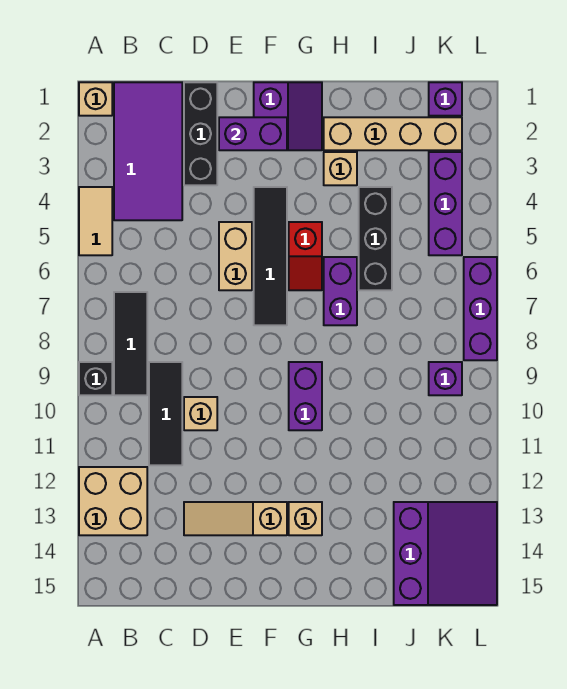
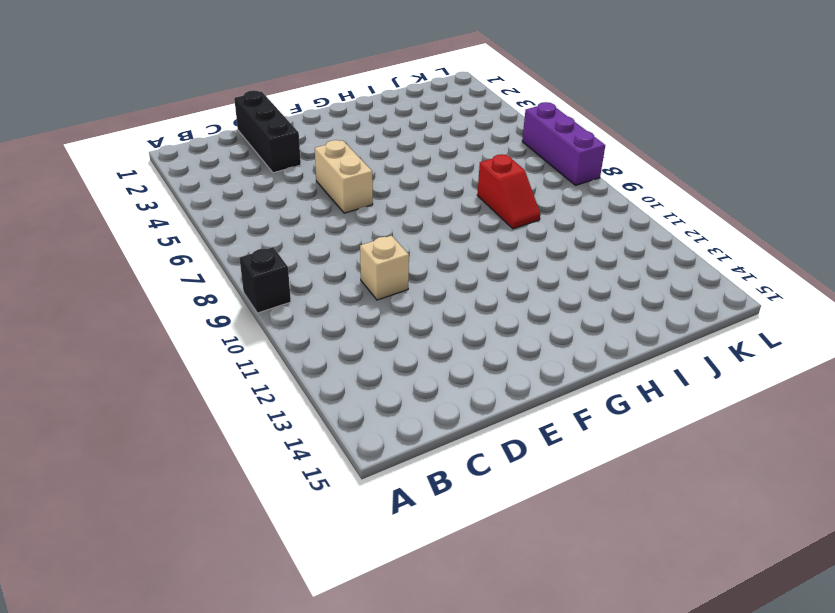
red 1x2 slope [477,154,540,229] -> red 1x2 slope moved to [289,222,322,290]
none -> tan 1x1 brick [79,82,112,116]
none -> tan 1x2 tile [79,187,112,255]
none -> tan 2x2 brick [79,467,147,535]

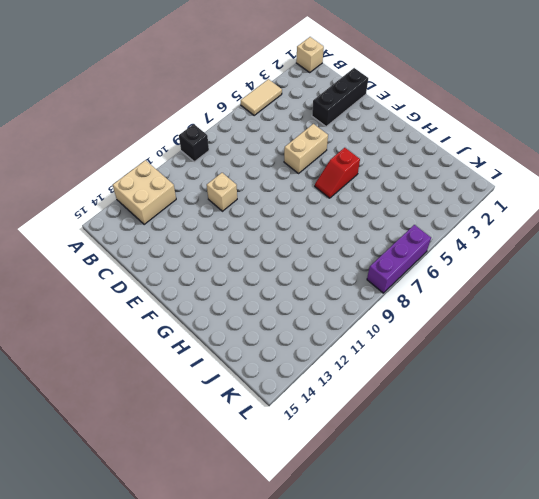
none -> purple 2x4 tile [114,82,182,220]
none -> black 1x3 tile [114,292,147,395]
none -> black 1x3 tile [149,362,182,465]

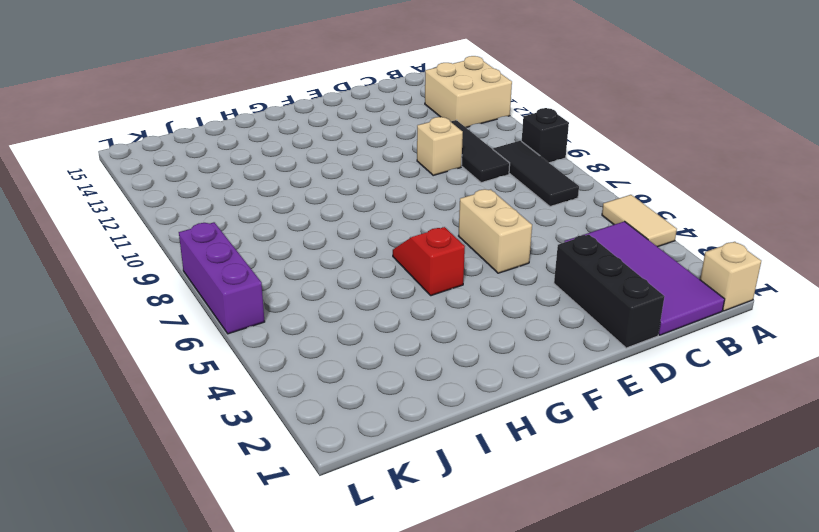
none -> tan 1x3 slope [184,502,287,535]
none -> purple 2x2 slope [254,82,322,150]
none -> black 1x4 tile [254,187,287,325]

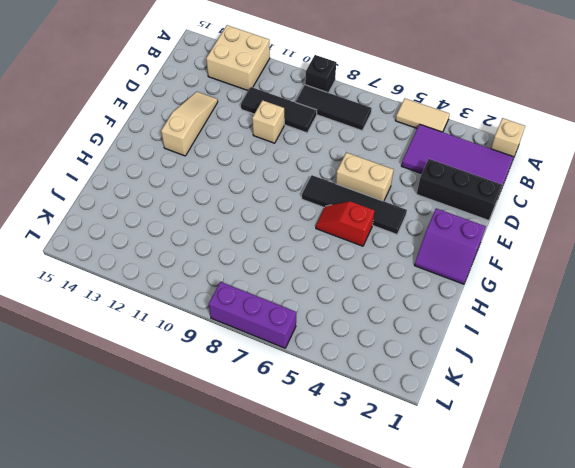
none -> purple 1x2 brick [289,362,322,430]
none -> tan 1x1 brick [289,502,322,535]
none -> tan 1x4 brick [324,117,462,150]

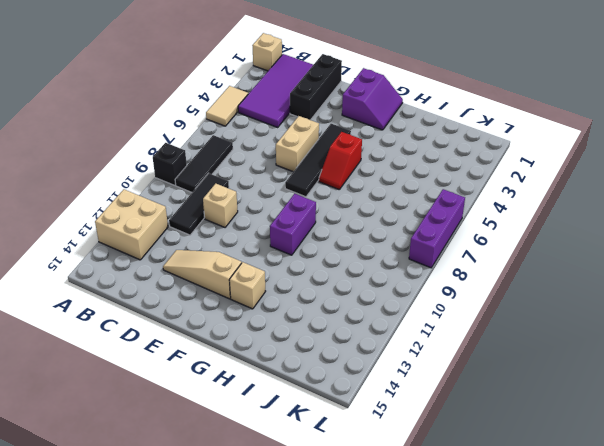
none -> tan 1x4 brick [324,117,462,150]
none -> tan 1x1 brick [324,152,357,185]
none -> purple 1x2 brick [324,257,357,325]

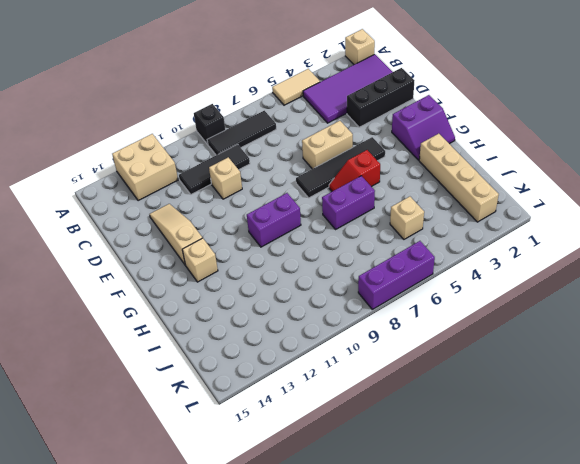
tan 1x1 brick [390,197,424,239] -> tan 1x1 brick moved to [324,152,357,185]
none -> black 1x3 brick [359,187,392,290]
none -> purple 3x3 slope [394,502,497,605]
none -> purple 1x1 brick [429,82,462,116]

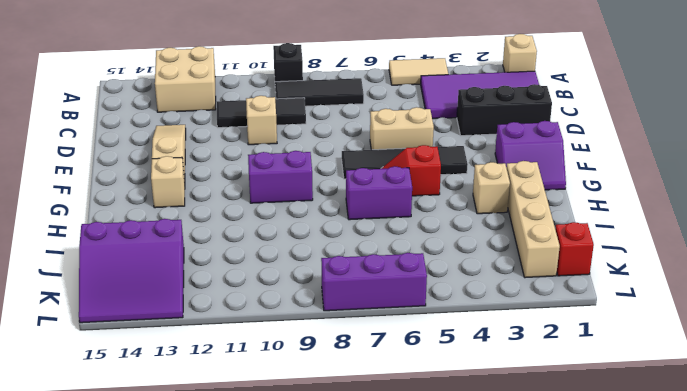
red 1x1 brick [555,222,594,276] -> purple 1x1 brick [429,82,462,116]
none -> black 1x3 brick [359,187,392,290]
none -> purple 1x3 brick [429,152,462,255]
none -> purple 1x1 brick [429,362,462,395]

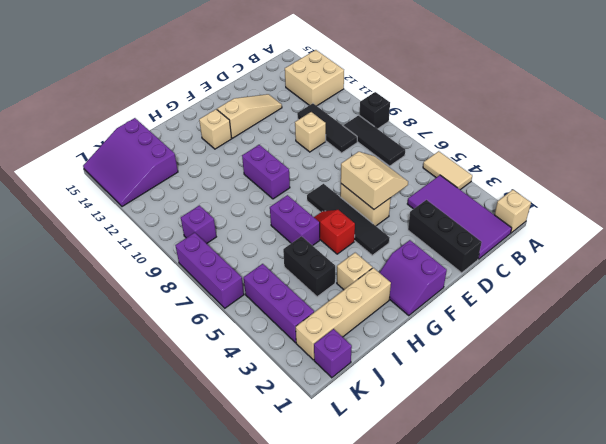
tan 2x2 slope [341,152,408,209] -> none
black 1x2 brick [283,236,335,297] -> black 1x3 brick [359,187,392,290]
none -> purple 1x2 brick [219,117,287,150]

